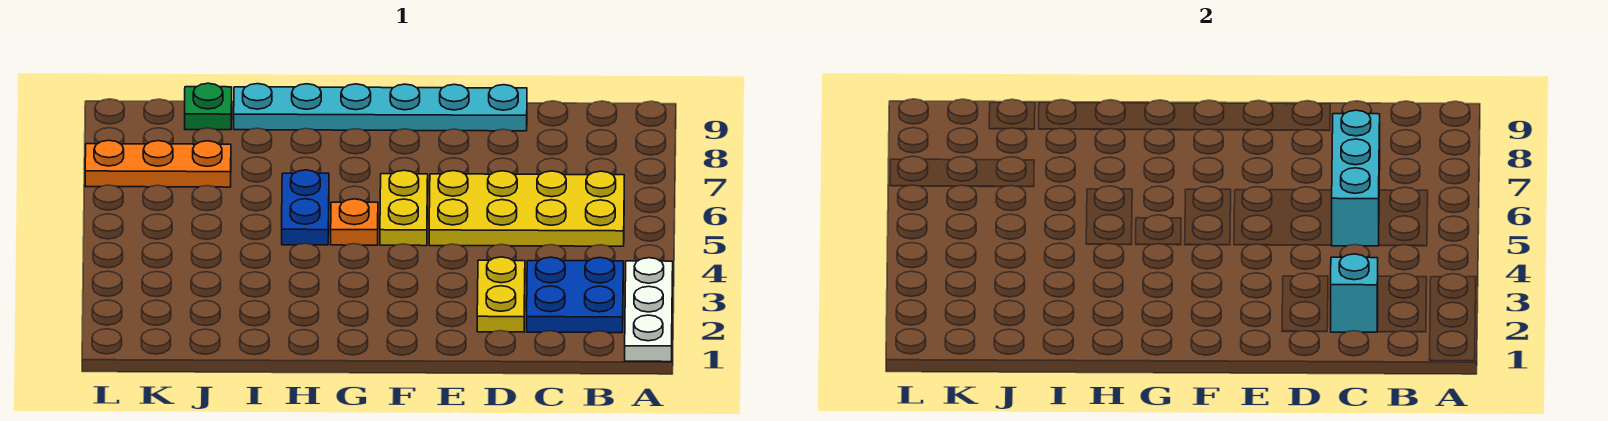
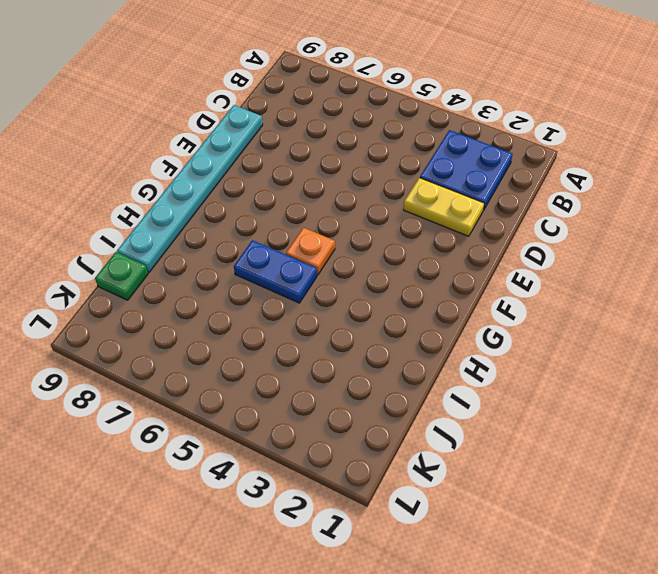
none -> white 1x3 plate [625,258,673,362]
none -> yellow 2x4 plate [429,171,624,246]
none -> yellow 1x2 plate [380,170,428,246]

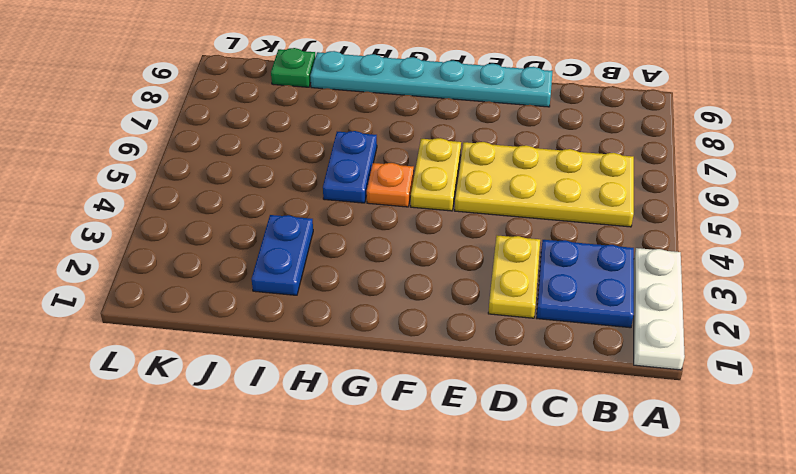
blue 1x2 plate [252,215,313,295] -> none
none -> orange 1x3 plate [85,140,231,187]
none -> cyan 1x1 brick [1331,254,1378,332]
none -> cyan 1x3 brick [1332,110,1380,246]

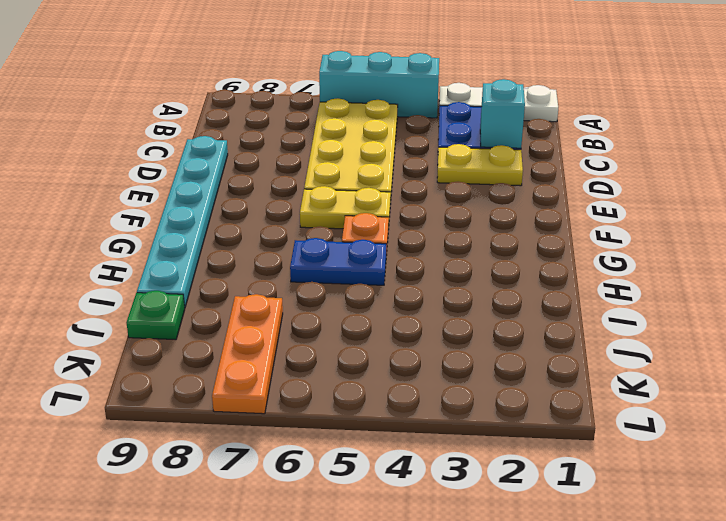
cyan 1x3 brick [319,51,439,118] -> cyan 1x3 brick moved to [1332,110,1380,246]

